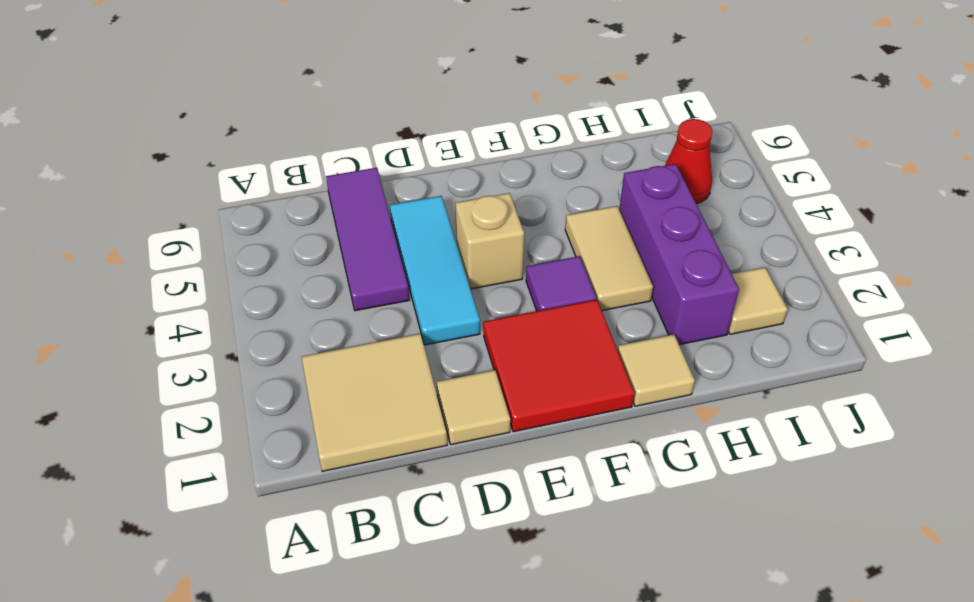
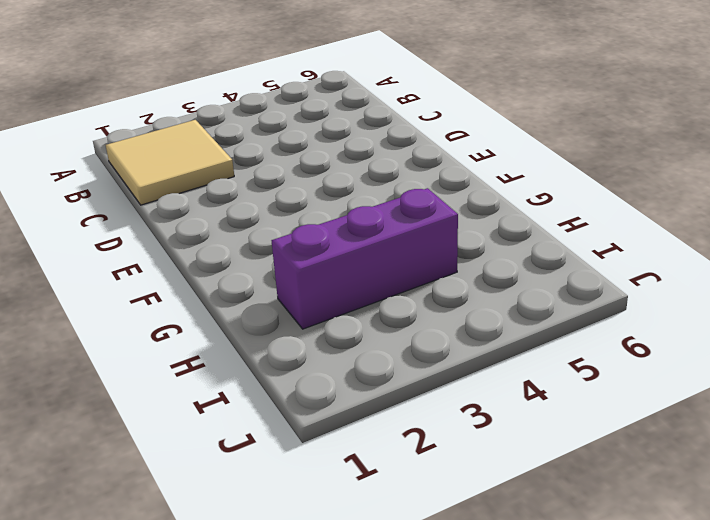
none -> purple 1x3 tile [326,168,409,311]
none -> tan 1x1 tile [437,370,510,445]
none -> cyan 1x3 tile [390,196,480,345]

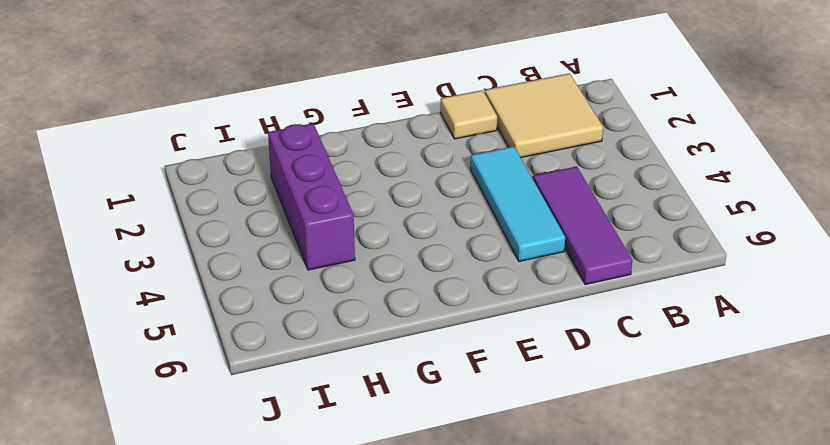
none -> red 2x2 tile [483,300,634,432]
none -> tan 1x1 brick [456,193,524,289]
none -> purple 1x1 tile [526,256,596,311]

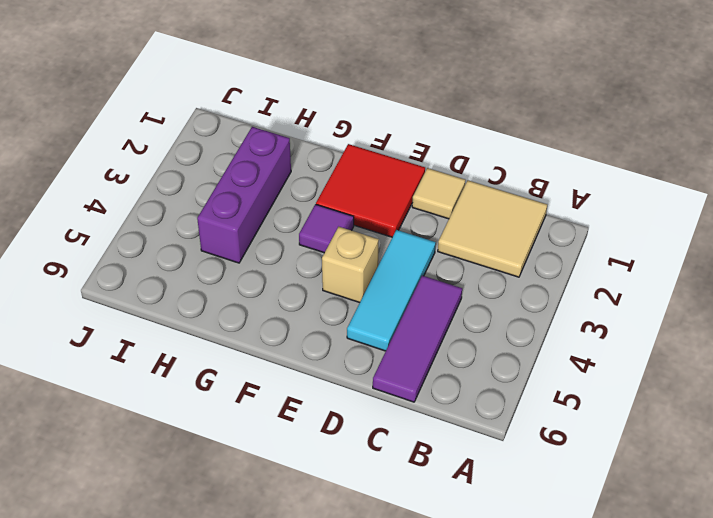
none -> tan 1x1 tile [618,334,695,406]
none -> tan 1x2 tile [565,206,653,311]
none -> tan 1x1 tile [728,267,788,334]

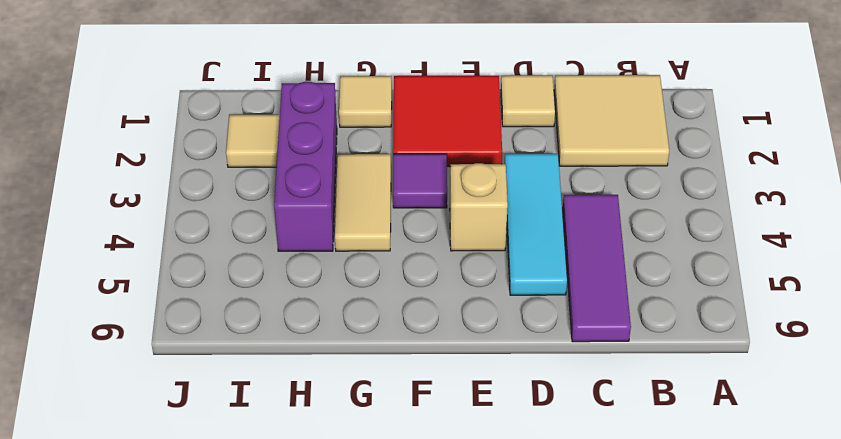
none -> red 1x1 cone [665,119,712,204]

